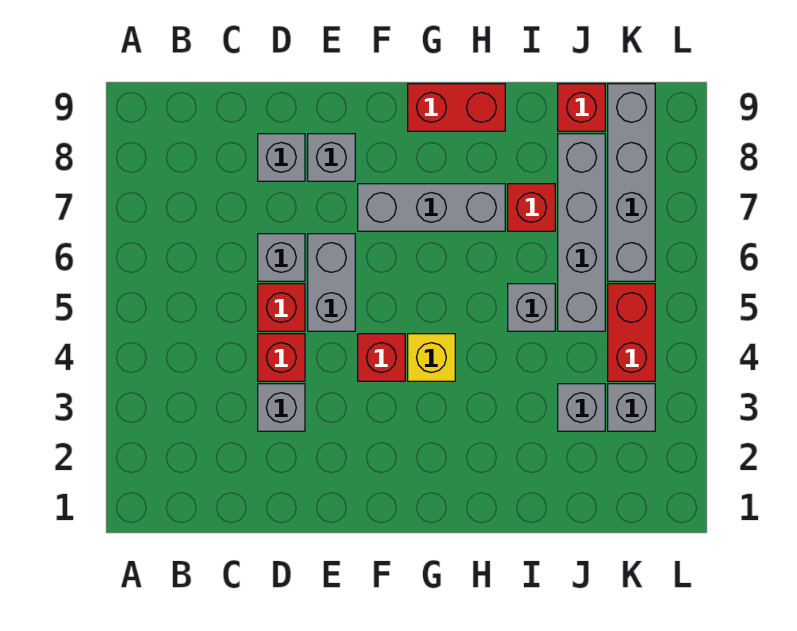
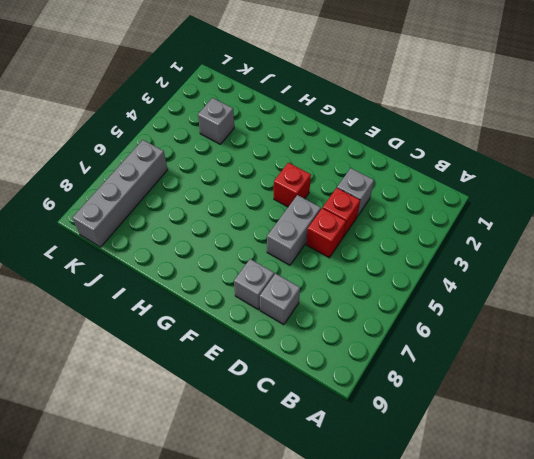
none -> grey 1x1 brick [258,234,305,281]
none -> grey 1x3 brick [358,184,505,231]
none -> yellow 1x1 brick [408,334,455,381]

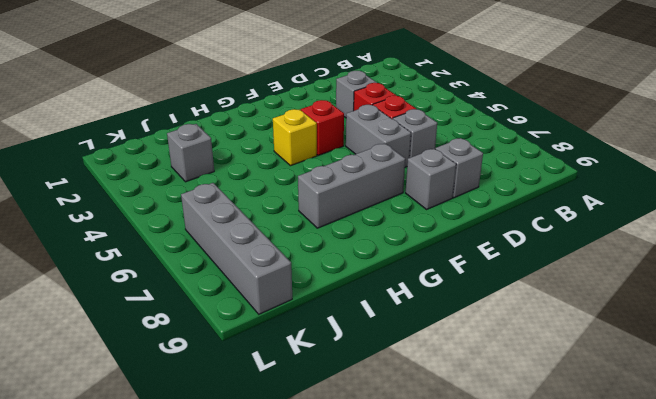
none -> red 1x2 brick [408,84,505,131]
none -> grey 1x1 brick [508,284,555,331]
none -> red 1x1 brick [508,184,555,231]

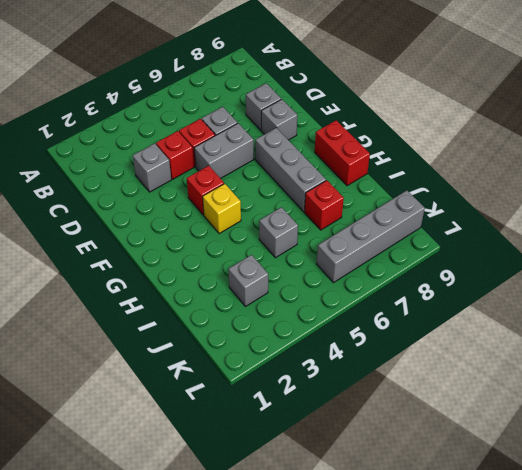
none -> grey 1x4 brick [558,134,605,331]
none -> red 1x1 brick [558,84,605,131]
none -> grey 1x1 brick [608,384,655,431]

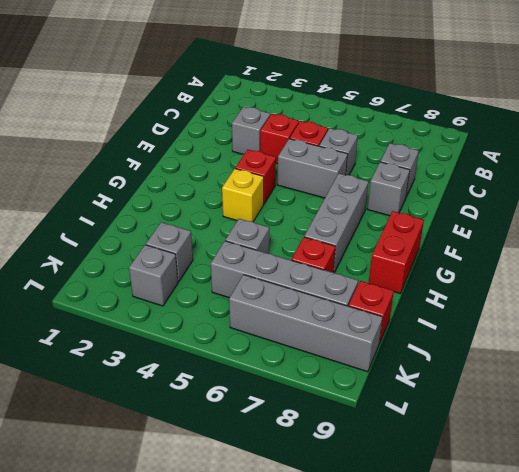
none -> red 1x2 brick [608,284,655,381]

